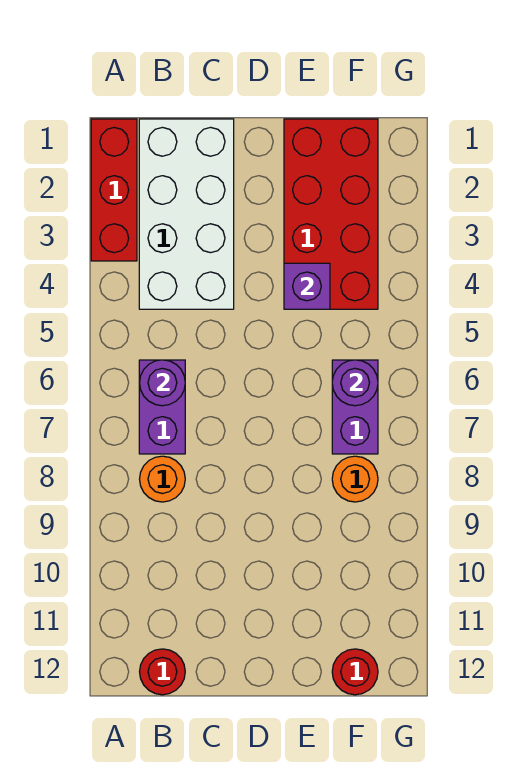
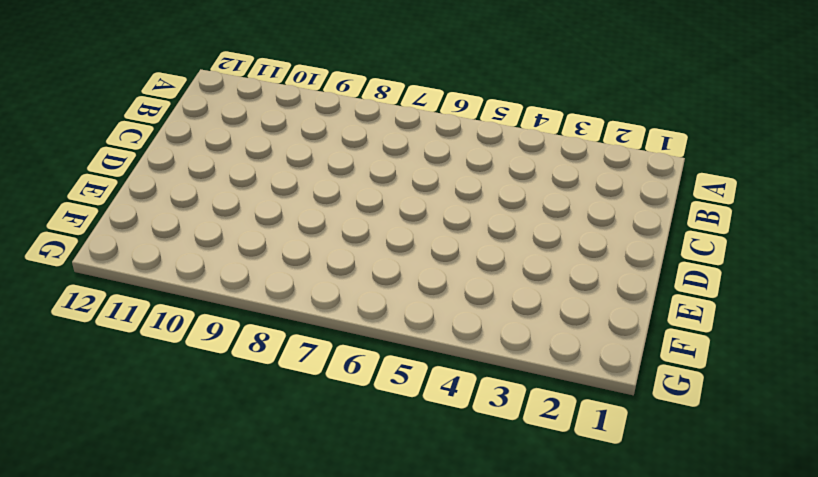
none -> red 1x3 brick [91,119,137,261]
none -> white 2x4 brick [139,119,234,309]
none -> purple 1x2 brick [139,360,185,454]

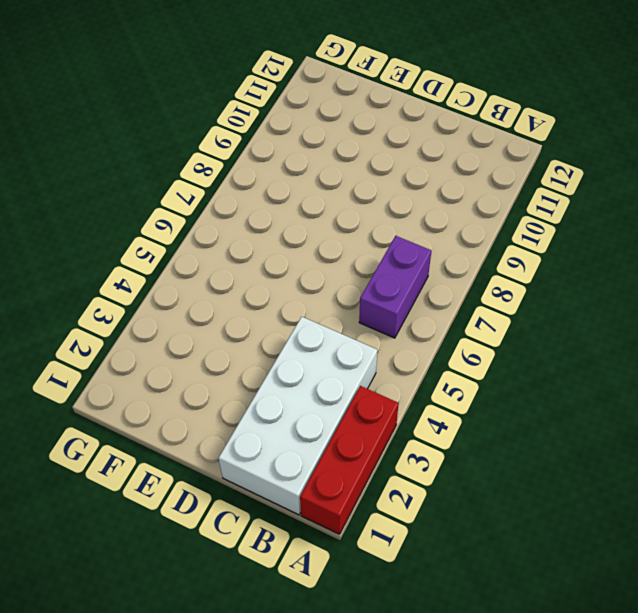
none -> orange 1x1 round brick [140,456,185,502]
none -> red 1x1 round brick [140,649,185,695]
none -> red 2x4 brick [284,119,378,309]

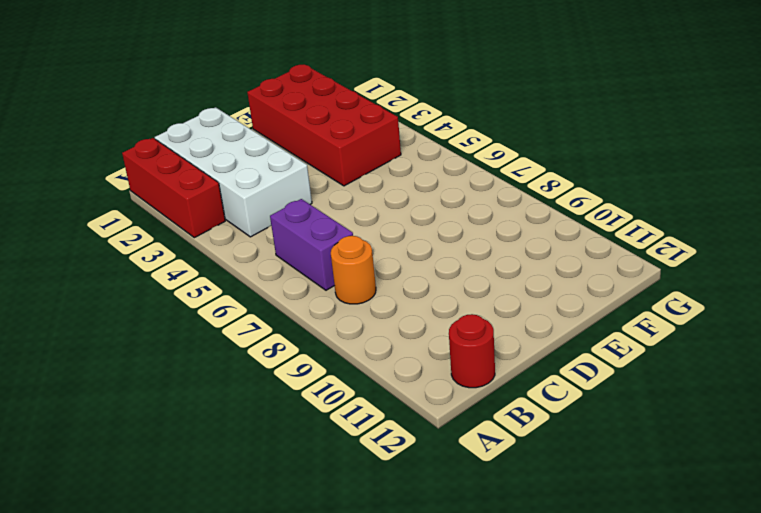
none -> purple 1x2 brick [332,360,378,454]
none -> orange 1x1 round brick [332,456,378,502]
none -> red 1x1 round brick [332,649,378,695]

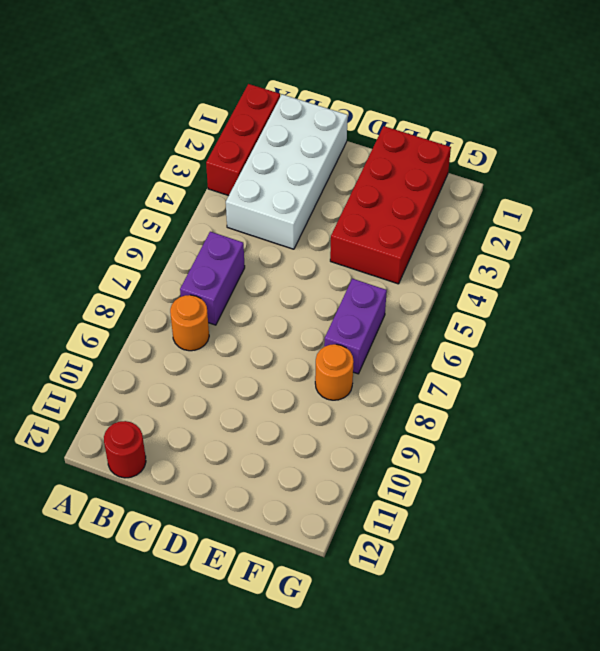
none -> red 1x1 round brick [332,649,378,695]
none -> purple 1x1 round brick [139,360,185,406]
none -> purple 1x1 brick [284,263,330,309]

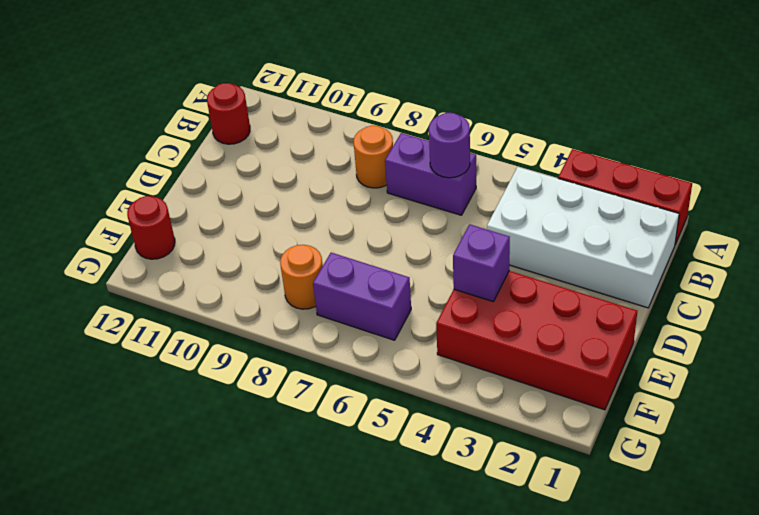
none -> purple 1x1 round brick [332,360,378,406]

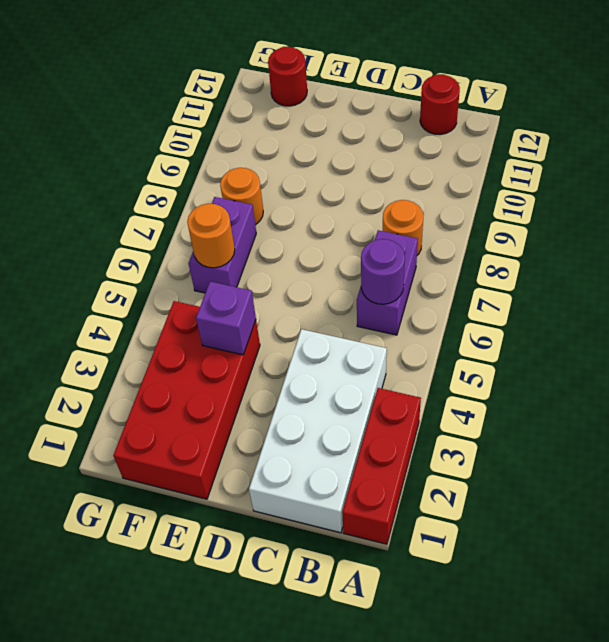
orange 1x1 round brick [187,204,235,268] -> purple 1x1 round brick [332,360,378,406]

